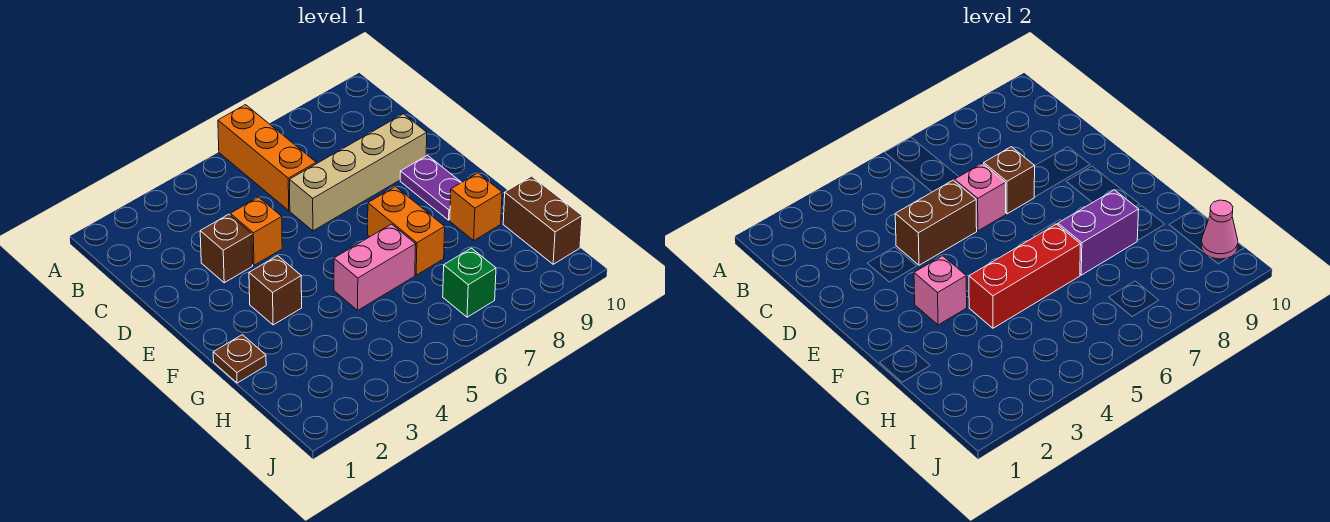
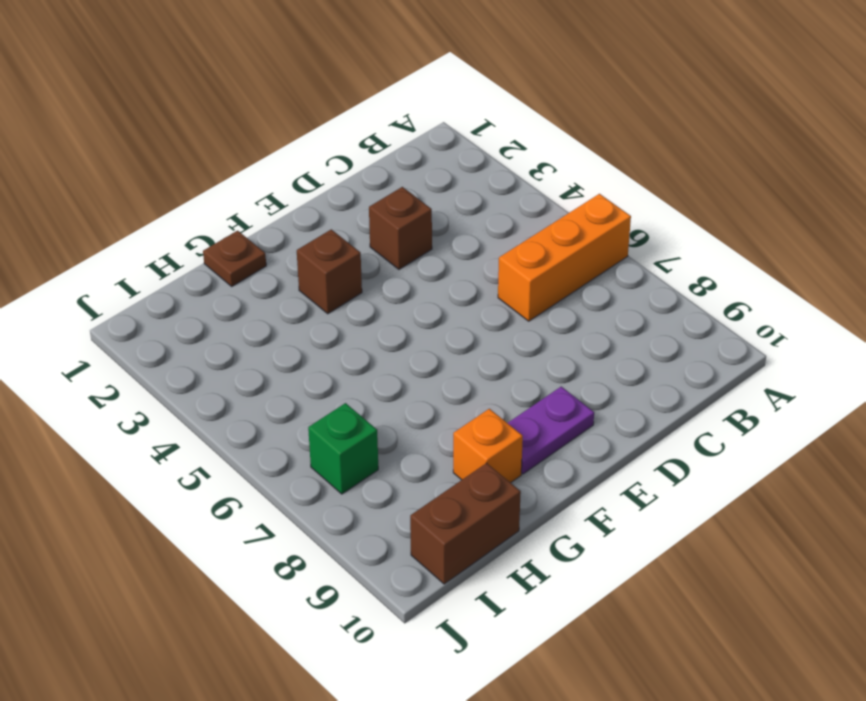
none -> orange 1x1 brick [230,197,282,265]
none -> tan 1x4 brick [290,114,427,231]
none -> orange 1x2 brick [368,187,445,275]

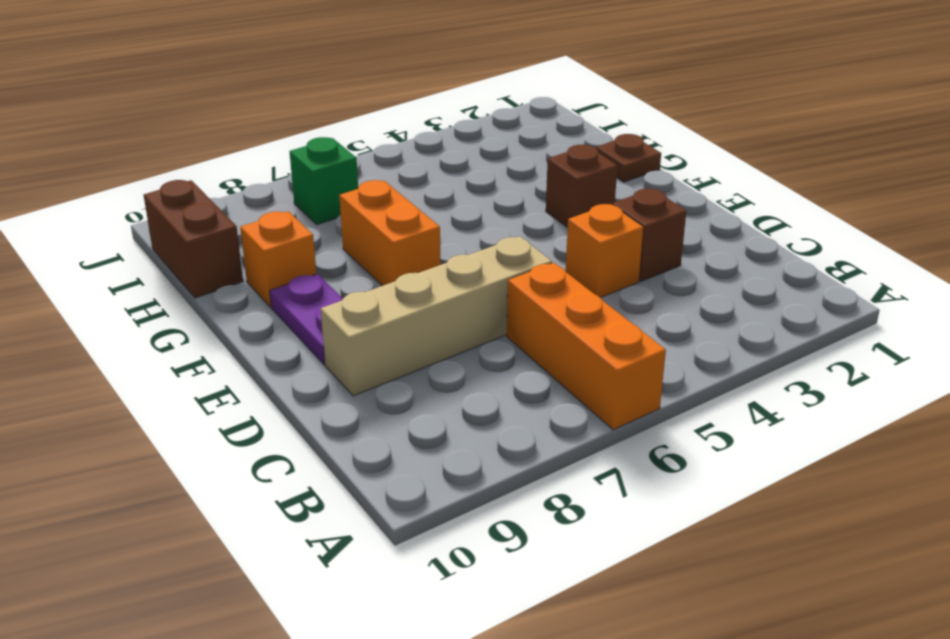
none -> pink 1x2 brick [334,224,416,310]
none -> brown 1x2 brick [895,180,977,265]
none -> pink 1x1 brick [955,163,1006,231]

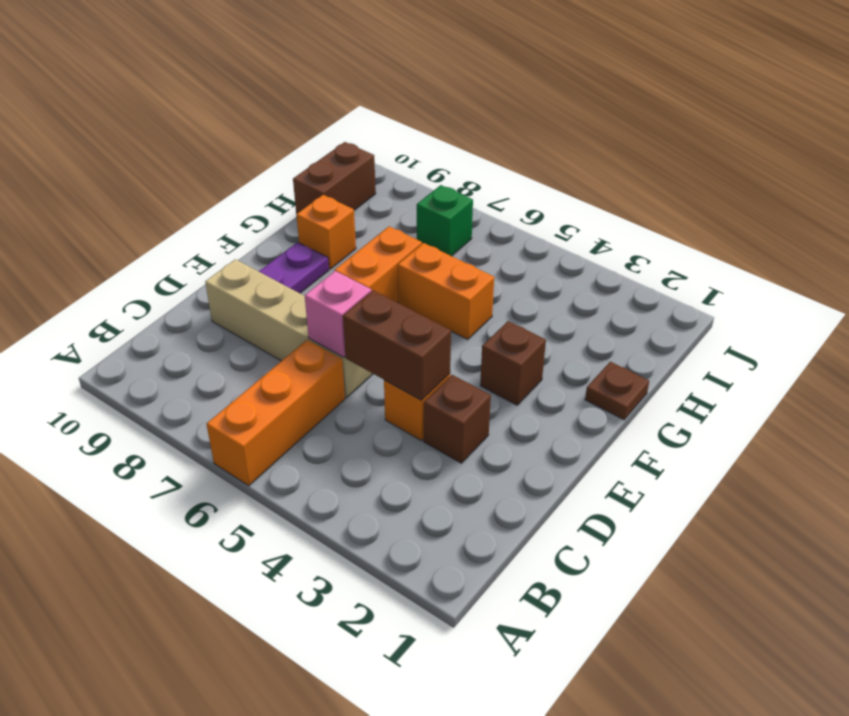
orange 1x2 brick [398,243,494,339] -> pink 1x2 brick [334,224,416,310]
none -> brown 1x1 brick [984,147,1035,214]
none -> pink 1x1 brick [914,256,967,325]
none -> red 1x3 brick [969,224,1081,328]

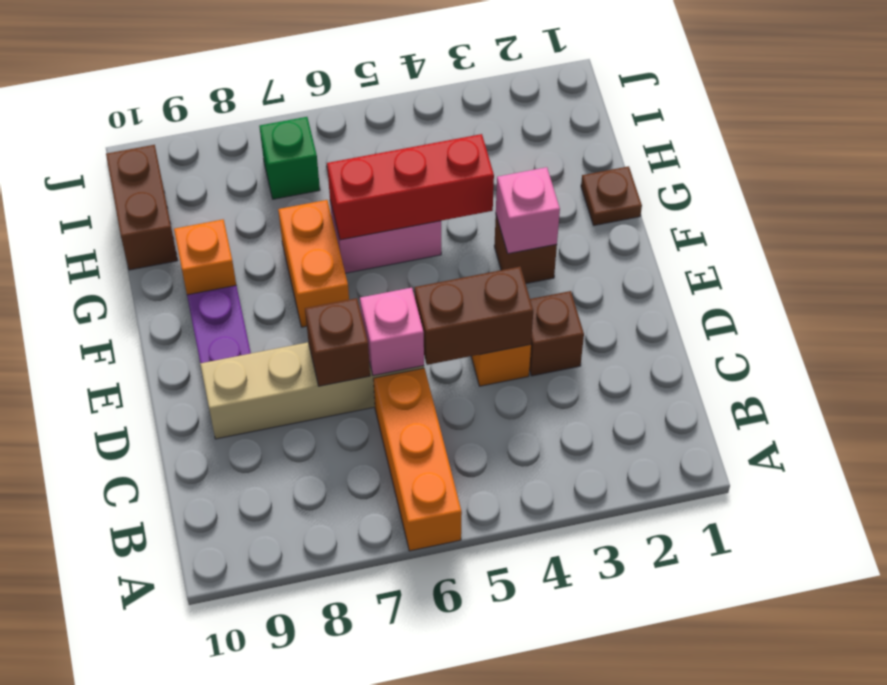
none -> purple 1x2 brick [1058,190,1139,275]
none -> pink 1x1 cone [1201,200,1238,259]

